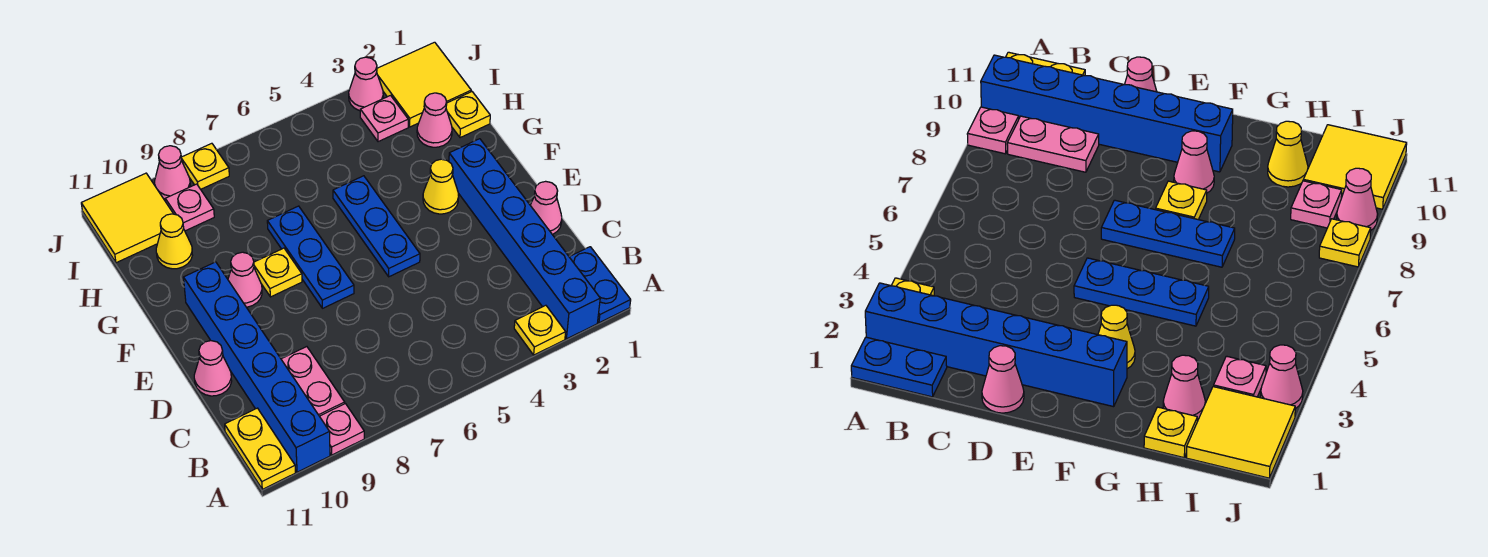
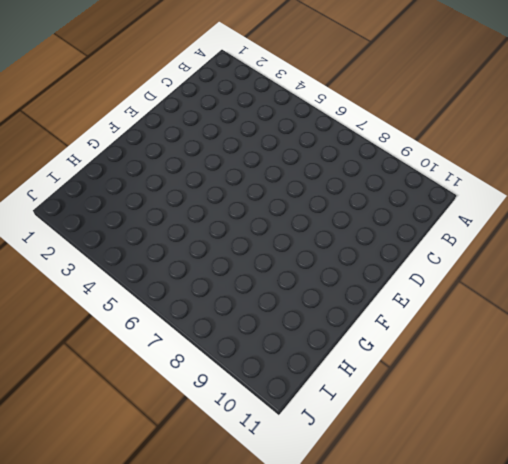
none -> blue 1x2 plate [569,247,631,323]
none -> blue 1x6 brick [449,139,600,339]
none -> yellow 1x1 plate [514,305,566,355]

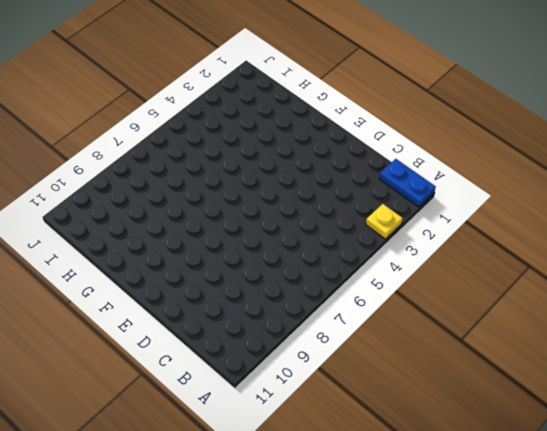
none -> blue 1x6 brick [449,139,600,339]
none -> pink 1x1 plate [320,404,364,455]
none -> blue 1x6 brick [184,262,330,472]

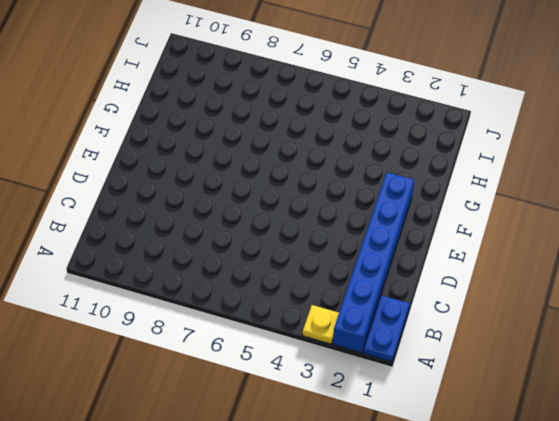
none -> pink 1x1 plate [320,404,364,455]
none -> blue 1x6 brick [184,262,330,472]
none -> yellow 1x2 plate [225,408,295,489]

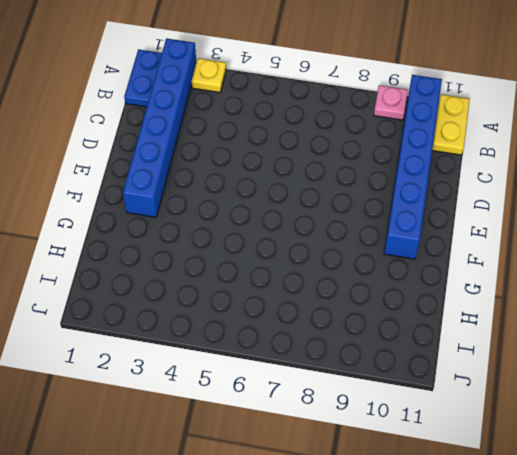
none -> pink 1x2 plate [281,347,345,416]
none -> pink 1x1 cone [530,181,562,235]
none -> pink 1x1 cone [194,341,232,396]

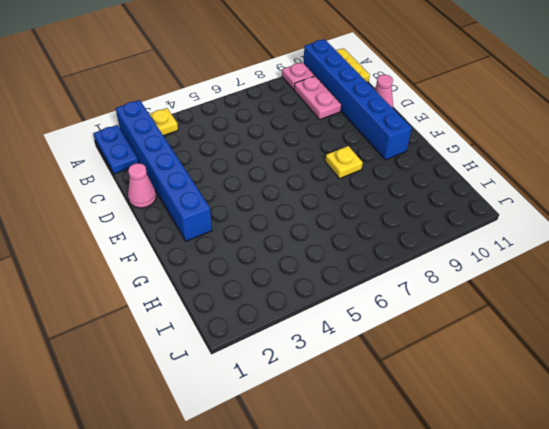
none -> blue 1x3 plate [333,176,420,277]
none -> blue 1x3 plate [267,206,354,308]
none -> yellow 1x1 cone [423,159,459,214]

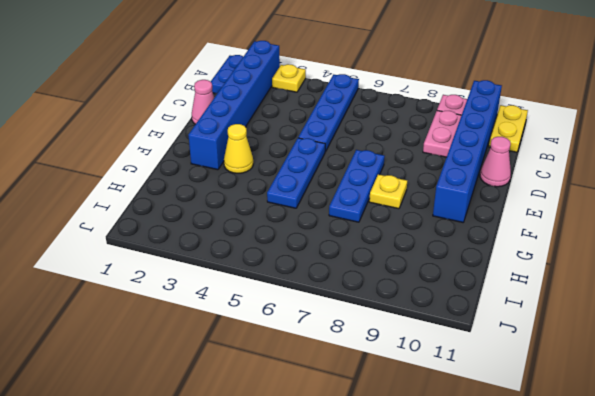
blue 1x4 plate [298,74,359,152] -> none
none -> pink 1x1 cone [228,252,262,307]
none -> yellow 1x1 plate [446,92,490,138]
none -> pink 1x1 cone [417,93,452,147]

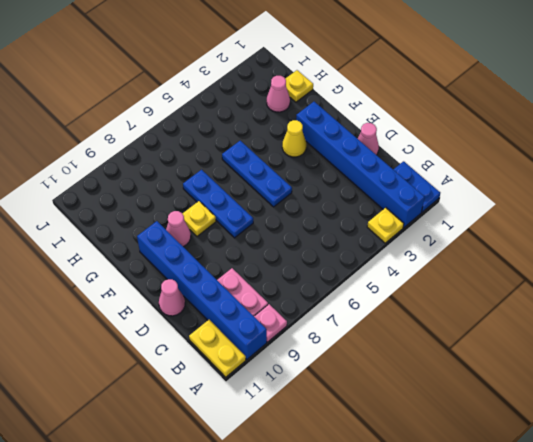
none -> yellow 1x1 cone [156,214,193,269]
none -> yellow 2x2 tile [377,42,471,127]
none -> pink 1x1 plate [360,96,408,142]

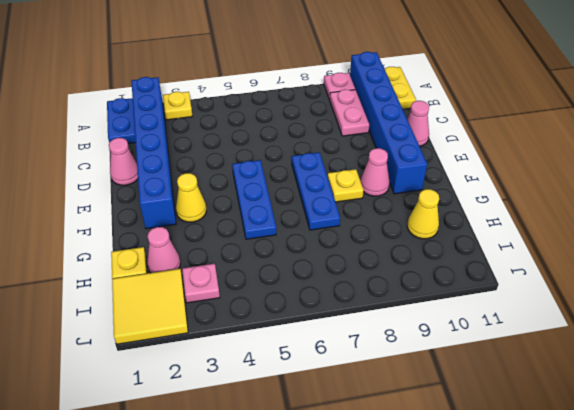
none -> pink 1x1 plate [165,184,214,231]
none -> yellow 2x2 tile [81,173,173,263]
none -> pink 1x1 cone [349,57,383,111]

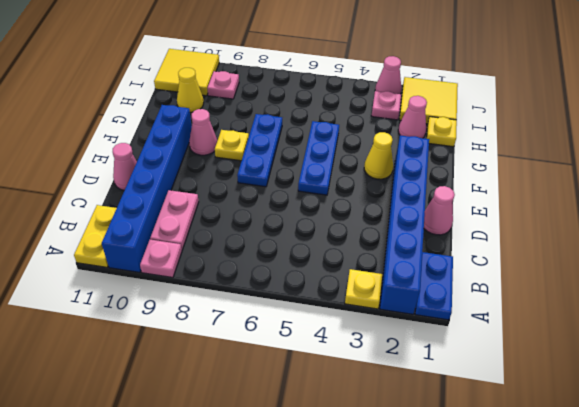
none -> yellow 1x1 plate [181,143,229,189]
none -> pink 1x1 cone [155,146,190,199]

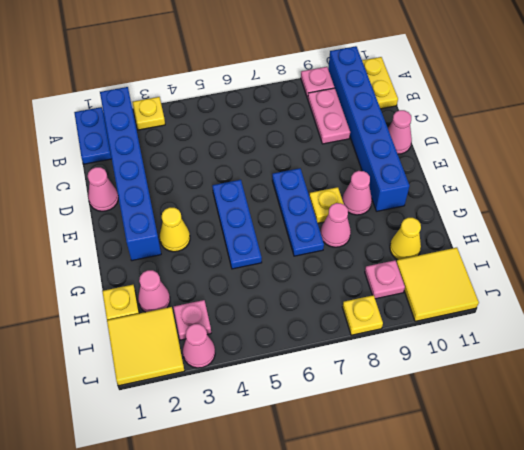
pink 1x1 cone [320,203,351,247] -> pink 1x1 cone moved to [155,146,190,199]

